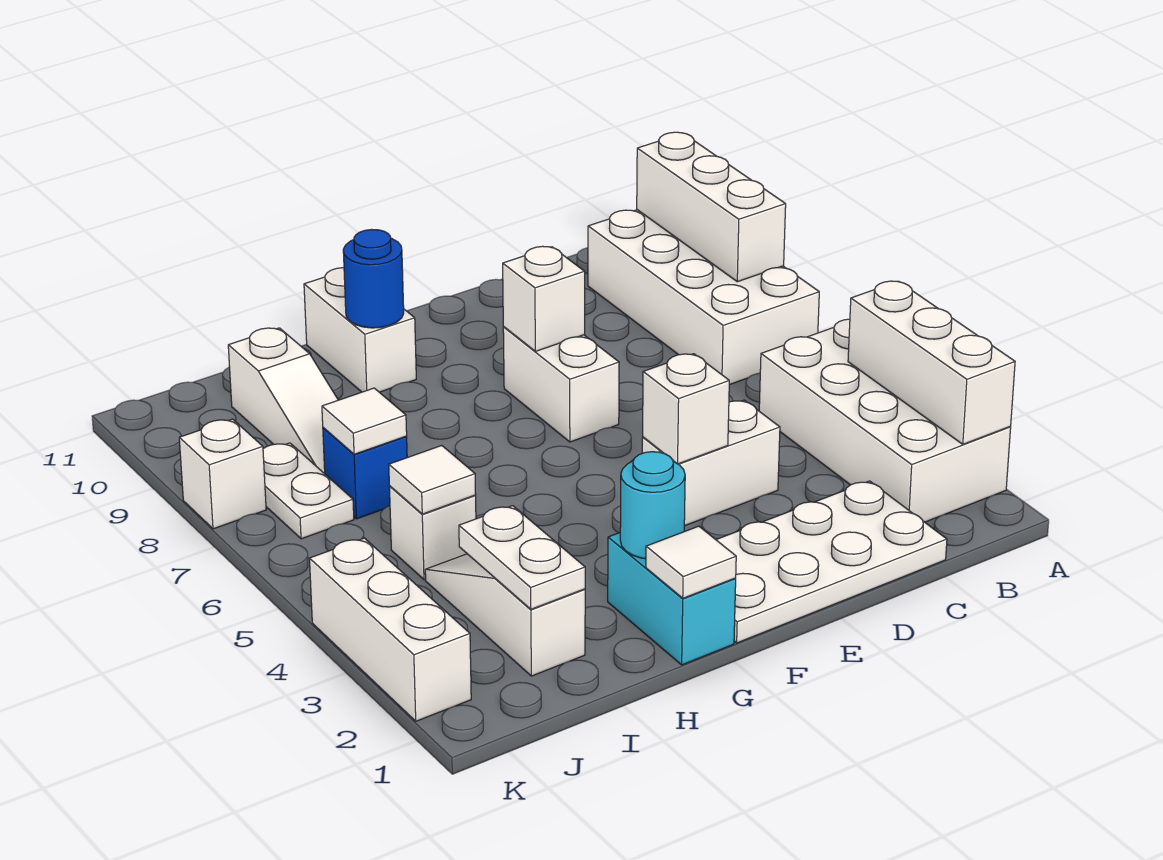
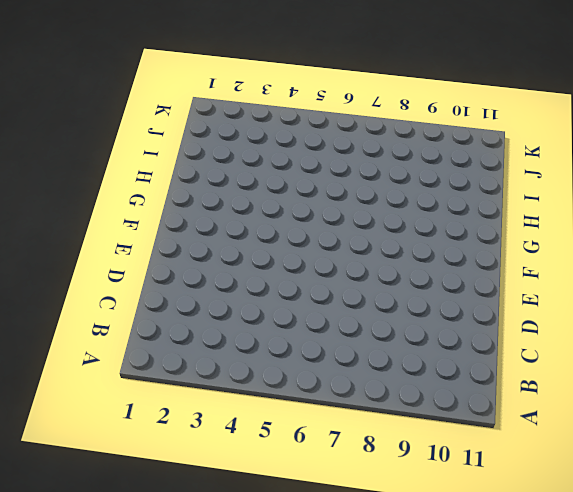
none -> white 2x4 brick [759,319,1011,522]
none -> white 2x4 brick [588,210,819,385]
none -> white 2x4 plate [716,481,947,643]

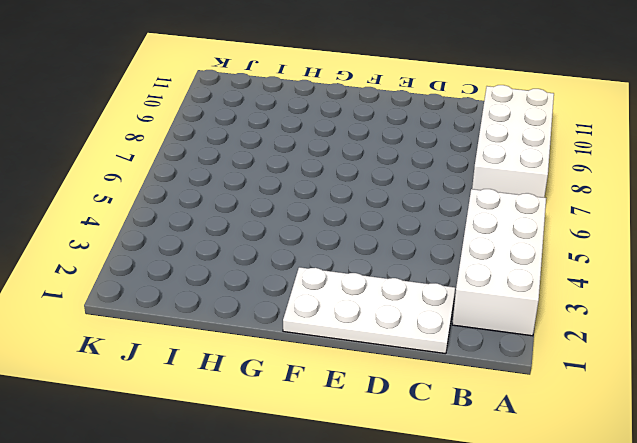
none -> white 1x2 brick [642,400,780,526]
none -> white 1x2 brick [503,327,619,442]
none -> cyan 1x2 brick [608,533,736,665]

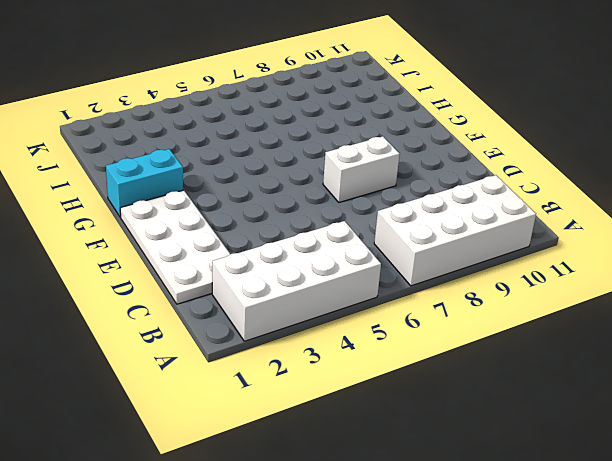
none -> white 1x2 brick [642,400,780,526]
none -> white 1x2 brick [304,268,416,392]
none -> white 1x3 slope [425,554,585,676]

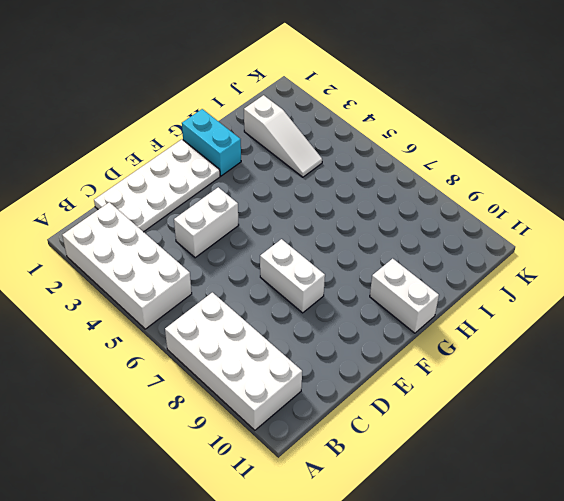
none -> white 1x1 brick [389,486,476,580]
none -> blue 1x1 brick [323,428,407,519]
none -> white 1x3 slope [228,328,338,474]

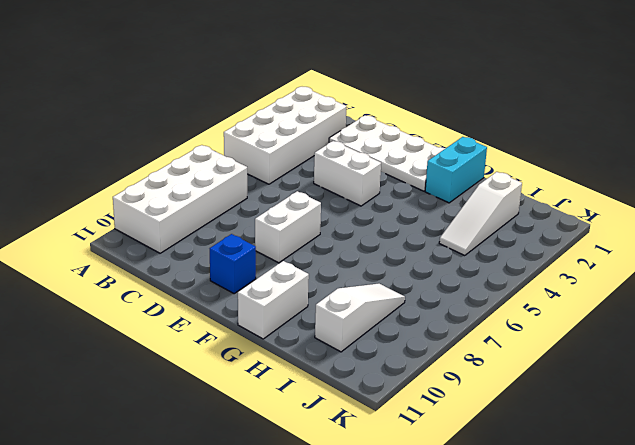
blue 1x1 brick [210,234,256,293] -> blue 1x1 brick moved to [323,428,407,519]
none -> white 1x1 brick [389,486,476,580]
none -> white 1x2 plate [263,443,354,539]
none -> white 1x3 brick [309,538,471,721]

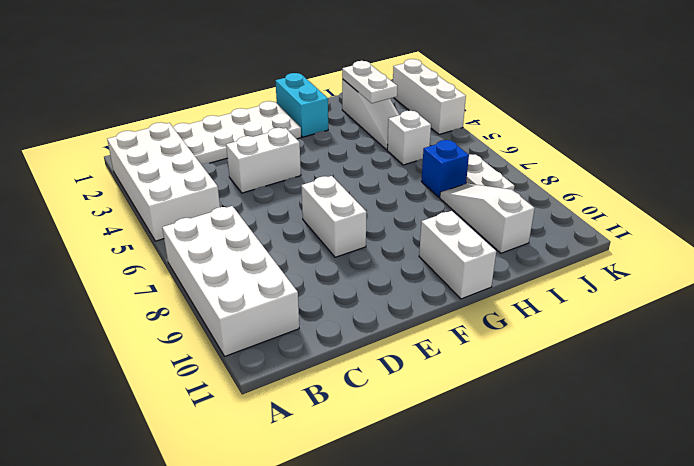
none -> white 1x1 brick [179,419,266,529]
none -> white 1x3 brick [848,281,1015,444]
none -> white 1x3 brick [637,132,786,282]

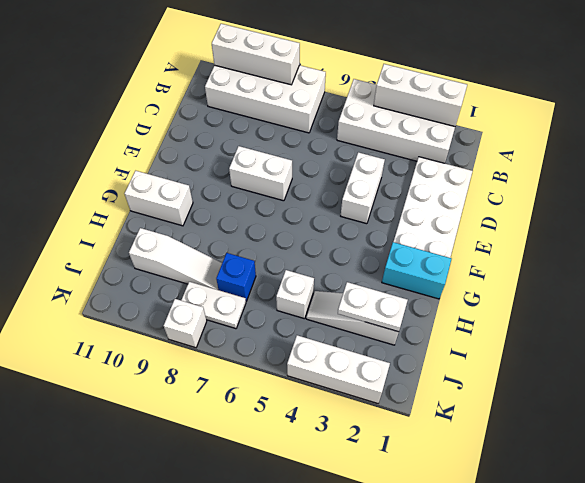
none -> white 1x1 brick [643,354,729,464]
none -> white 1x1 brick [503,246,585,351]
none -> white 1x1 tile [646,526,736,598]

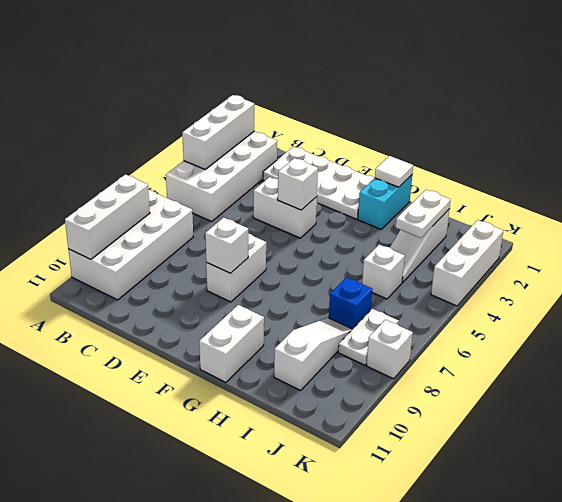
none -> cyan 1x1 round brick [620,452,685,559]
none -> blue 1x1 round brick [343,230,404,328]
none -> white 1x1 tile [389,446,476,514]

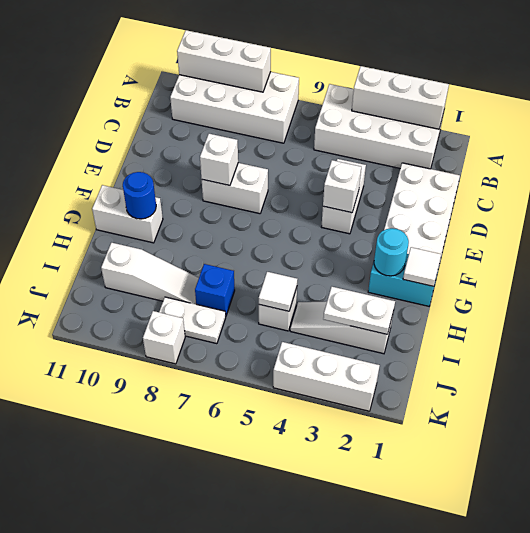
none -> white 1x1 tile [322,388,407,454]

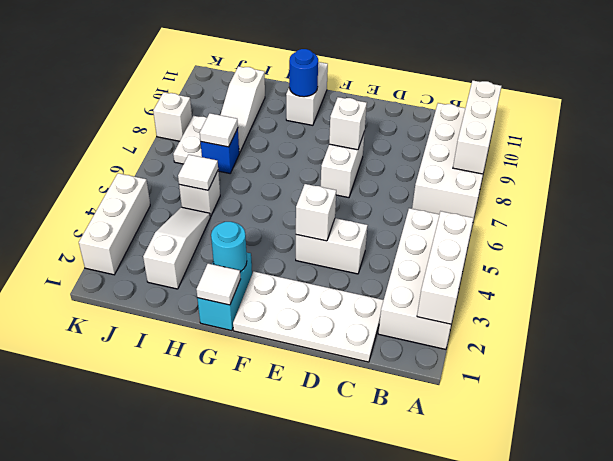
none -> white 1x2 plate [459,506,585,609]

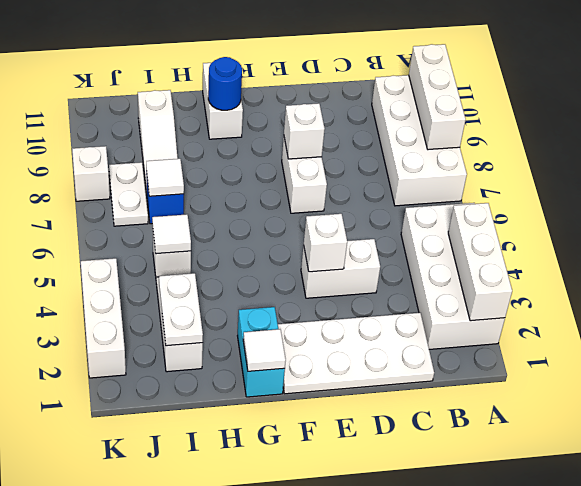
none -> cyan 1x1 round brick [620,452,685,559]

